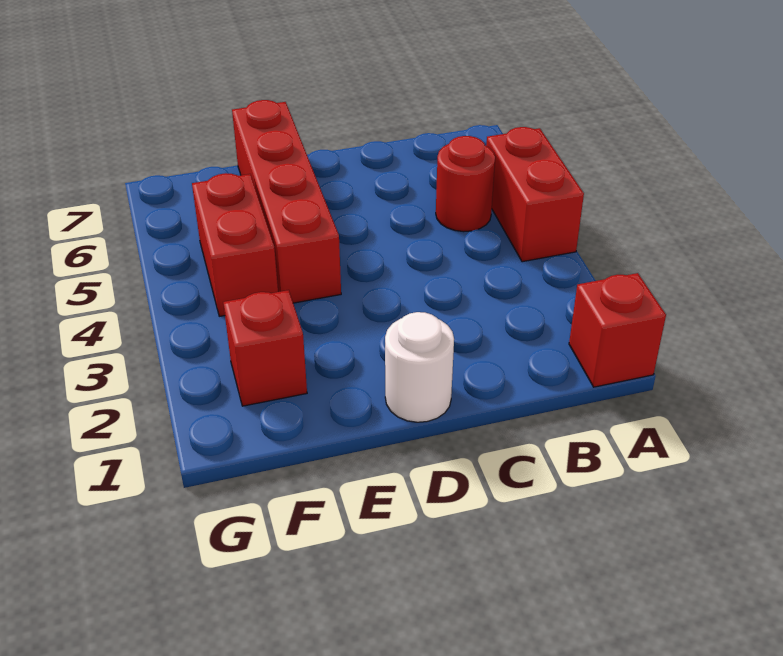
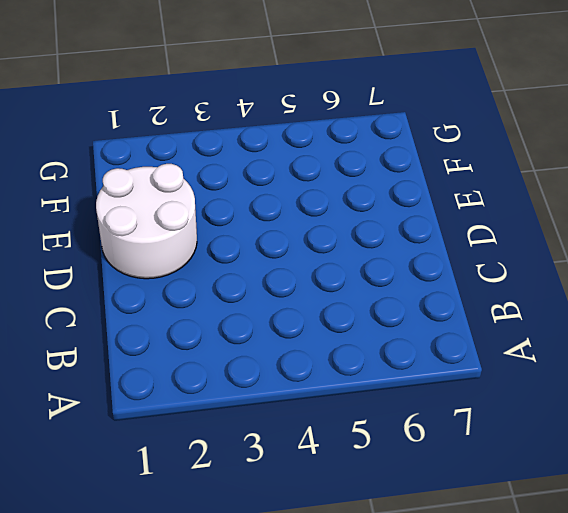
white 2x2 round brick [96,164,197,279] -> white 1x1 round brick [385,312,454,422]
none -> red 1x1 brick [569,273,666,387]
none -> red 1x2 brick [486,127,584,262]

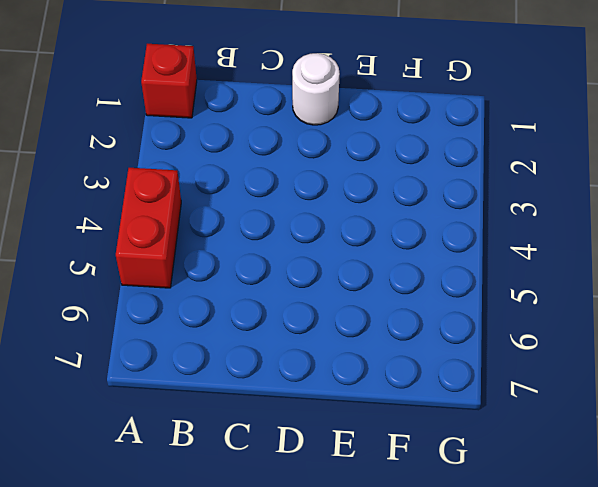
none -> red 1x1 round brick [436,136,495,232]
none -> red 1x4 brick [232,100,341,303]

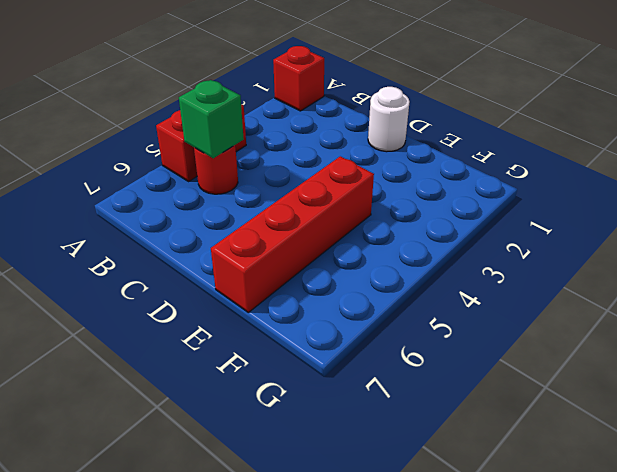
green 1x1 brick [179,80,244,158] -> none
none -> red 1x1 brick [223,290,307,406]
none -> red 1x2 brick [192,173,278,316]

